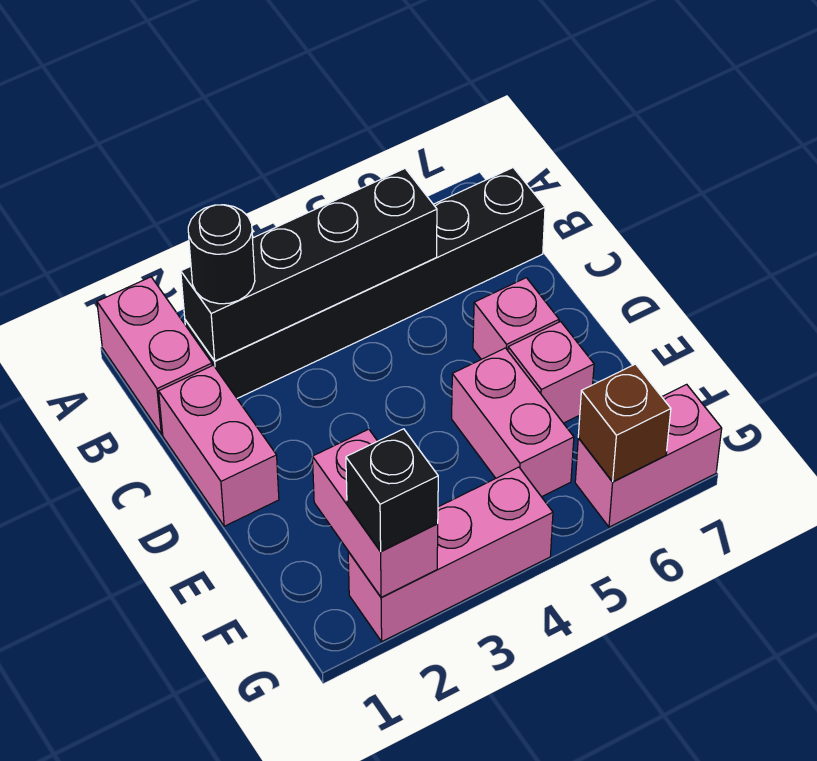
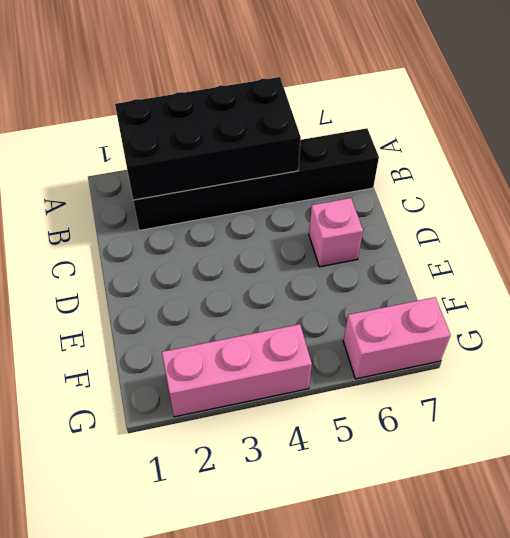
black 2x4 brick [115,77,301,200] -> black 1x4 brick [181,169,437,361]
none -> pink 1x2 brick [97,277,212,434]
none -> pink 1x2 brick [159,365,279,526]
none -> pink 1x2 brick [452,348,574,497]

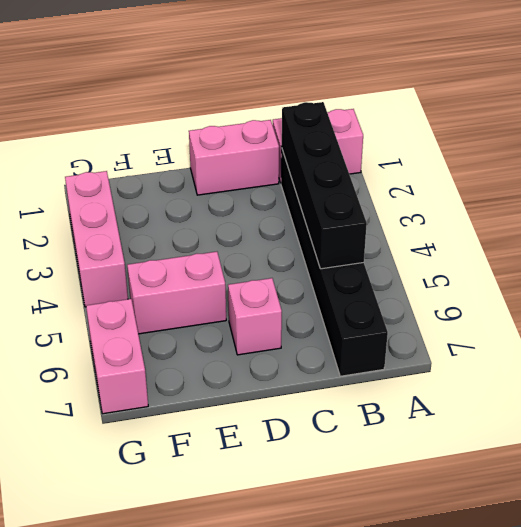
none -> pink 1x1 brick [508,322,594,423]
none -> pink 1x2 brick [313,429,438,597]
none -> brown 1x1 brick [578,364,671,482]

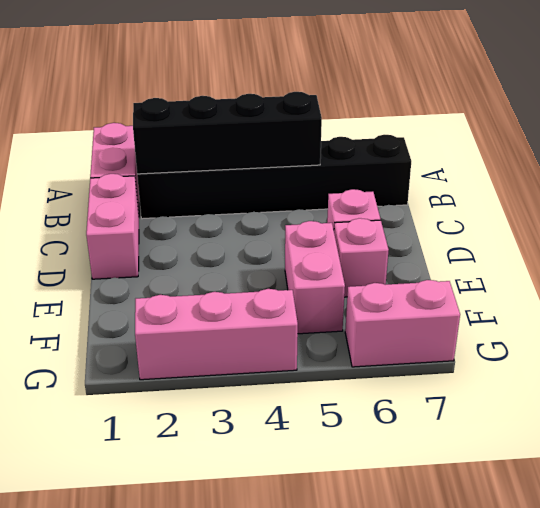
none -> pink 1x2 brick [313,429,438,597]
none -> brown 1x1 brick [578,364,671,482]
none -> black 1x1 round brick [188,205,255,304]

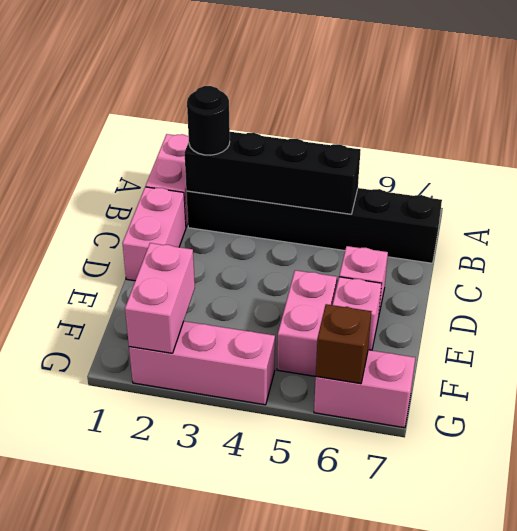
none -> black 1x1 brick [346,429,438,551]

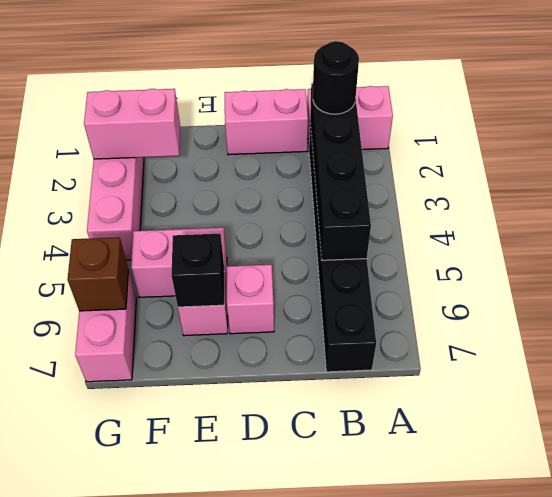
black 1x1 brick [171,234,224,307] -> black 1x1 brick moved to [346,429,438,551]

